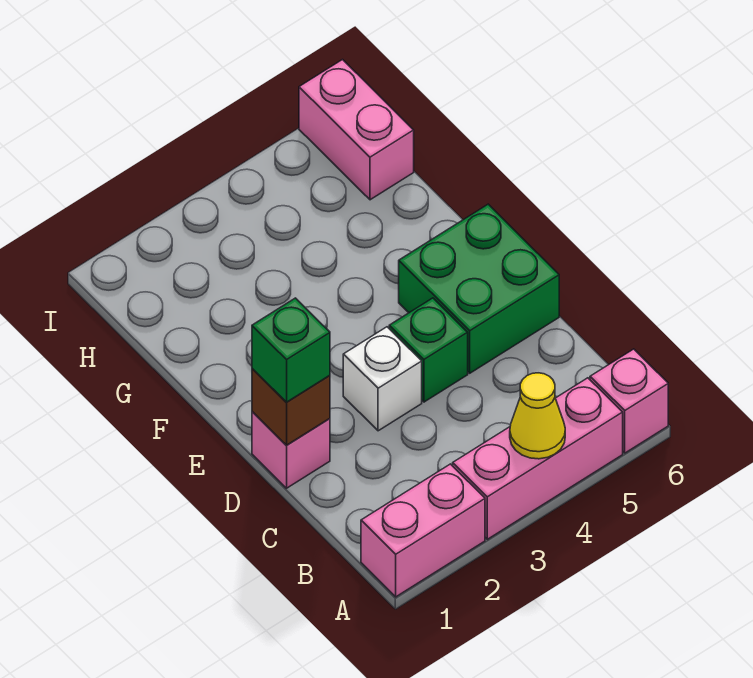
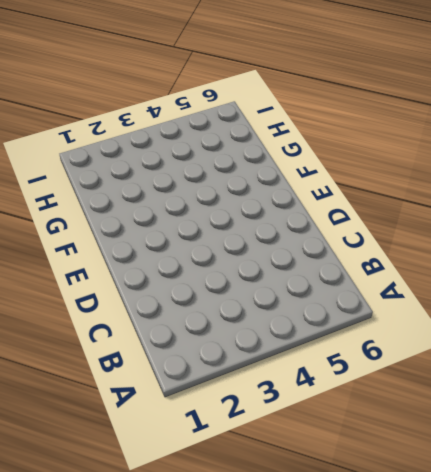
none -> pink 1x2 brick [361,464,485,597]
none -> pink 1x3 brick [453,378,623,539]

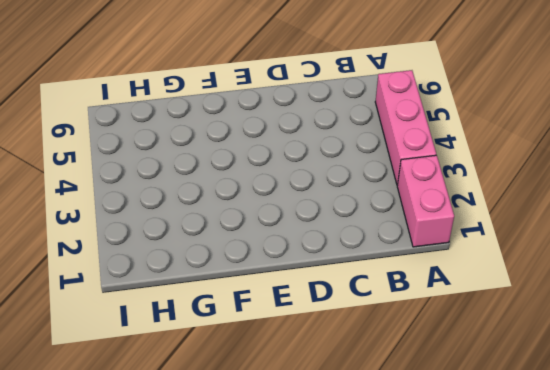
none -> pink 1x1 brick [590,349,668,453]
none -> pink 1x1 brick [252,412,330,488]

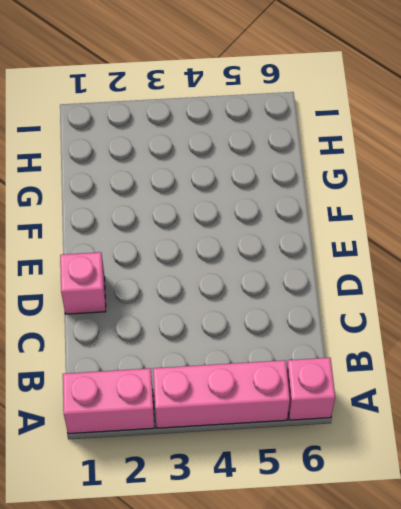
none -> white 1x1 brick [343,327,422,431]
none -> green 1x1 brick [389,298,468,402]

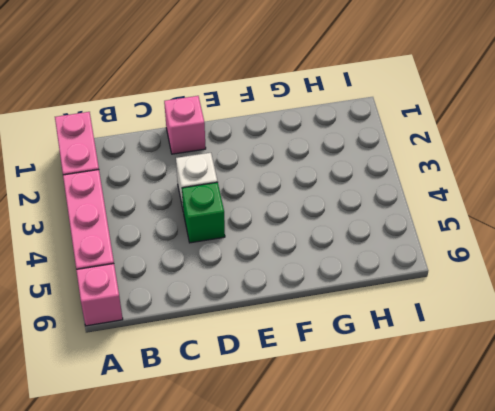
none -> green 2x2 brick [399,204,559,373]
none -> pink 1x2 brick [299,60,414,200]

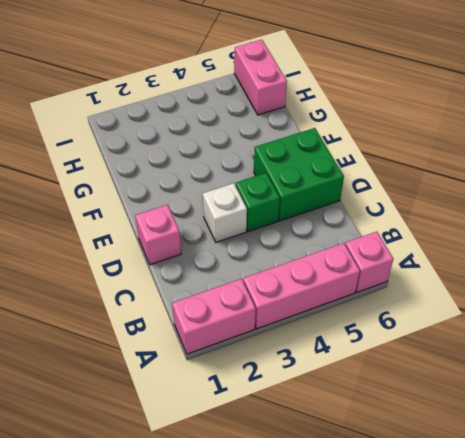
none -> yellow 1x1 cone [510,373,565,459]
none -> brown 1x1 brick [252,369,330,445]

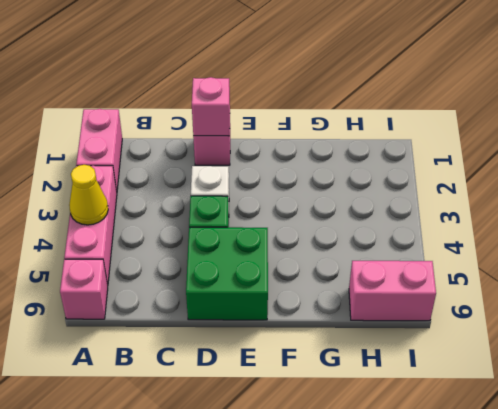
pink 1x1 brick [192,77,230,136] -> brown 1x1 brick [252,369,330,445]
none -> green 1x1 brick [252,298,330,402]

